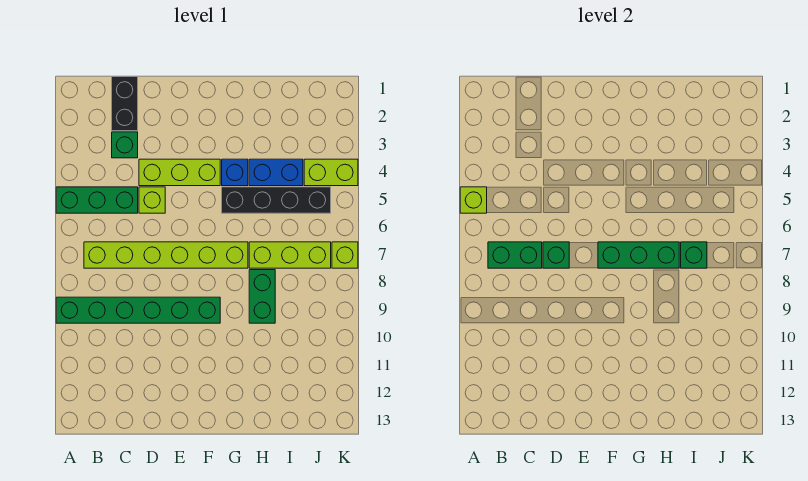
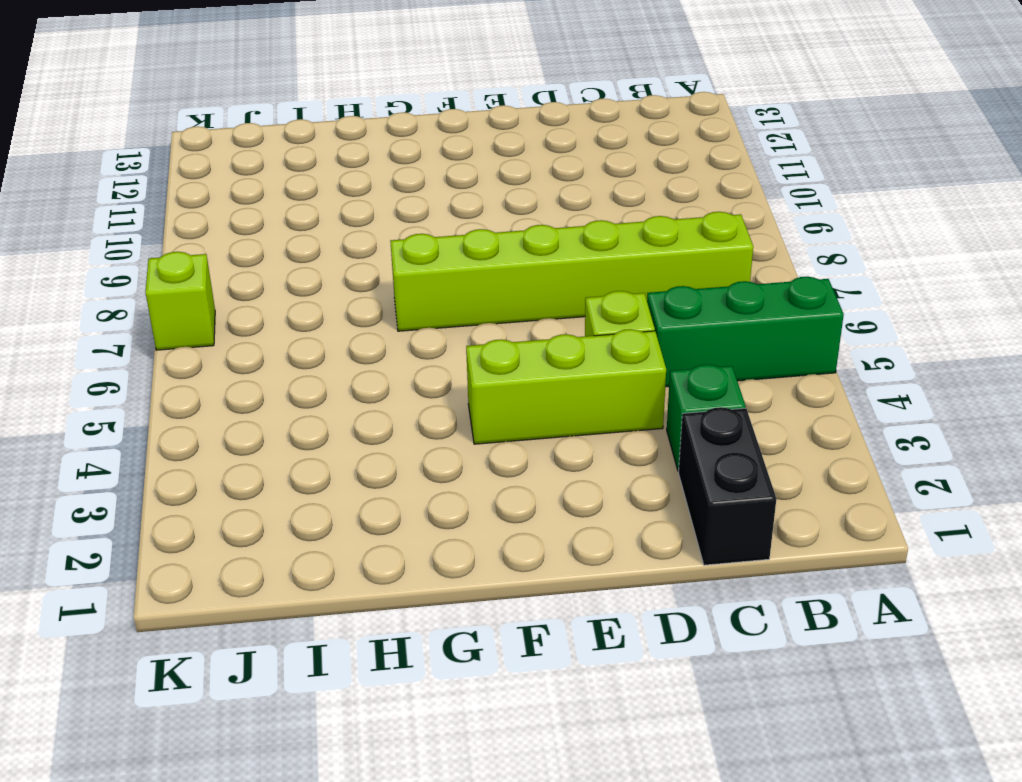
none -> green 1x6 brick [56,297,220,323]
none -> blue 1x1 brick [222,159,248,186]
none -> black 1x4 brick [222,187,331,213]

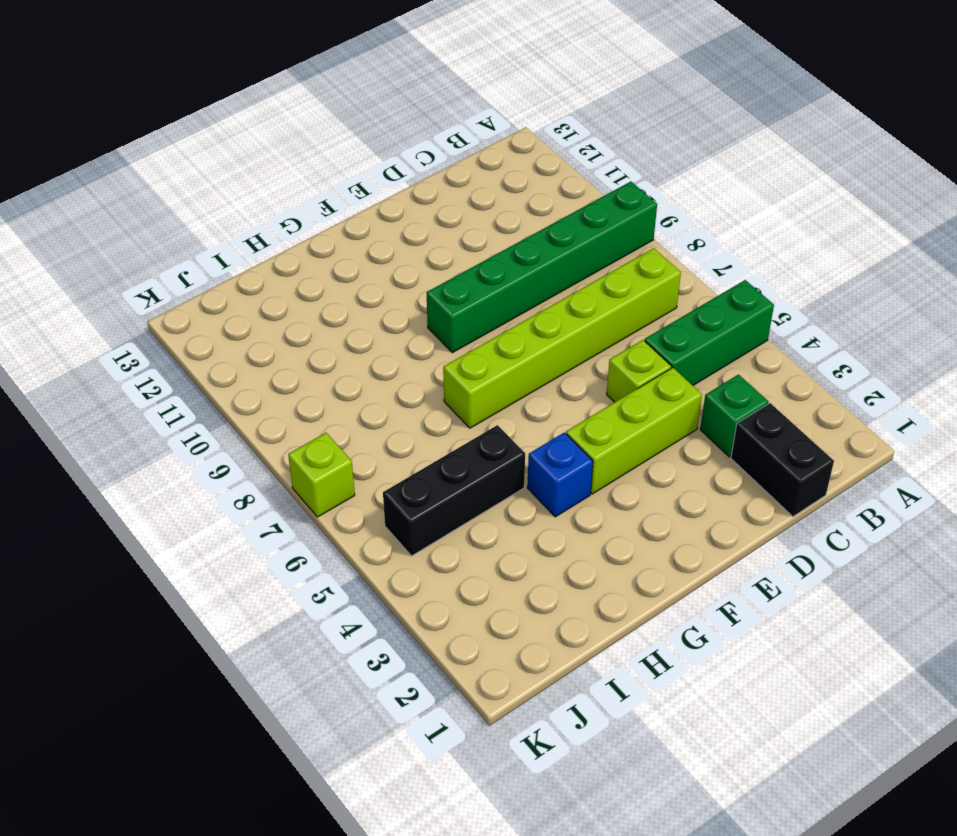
black 1x3 brick [383,425,525,556] -> black 1x4 brick [222,187,331,213]
none -> blue 1x2 brick [249,159,303,186]
none -> lime 1x3 brick [249,242,331,268]
none -> green 1x2 brick [249,270,275,323]

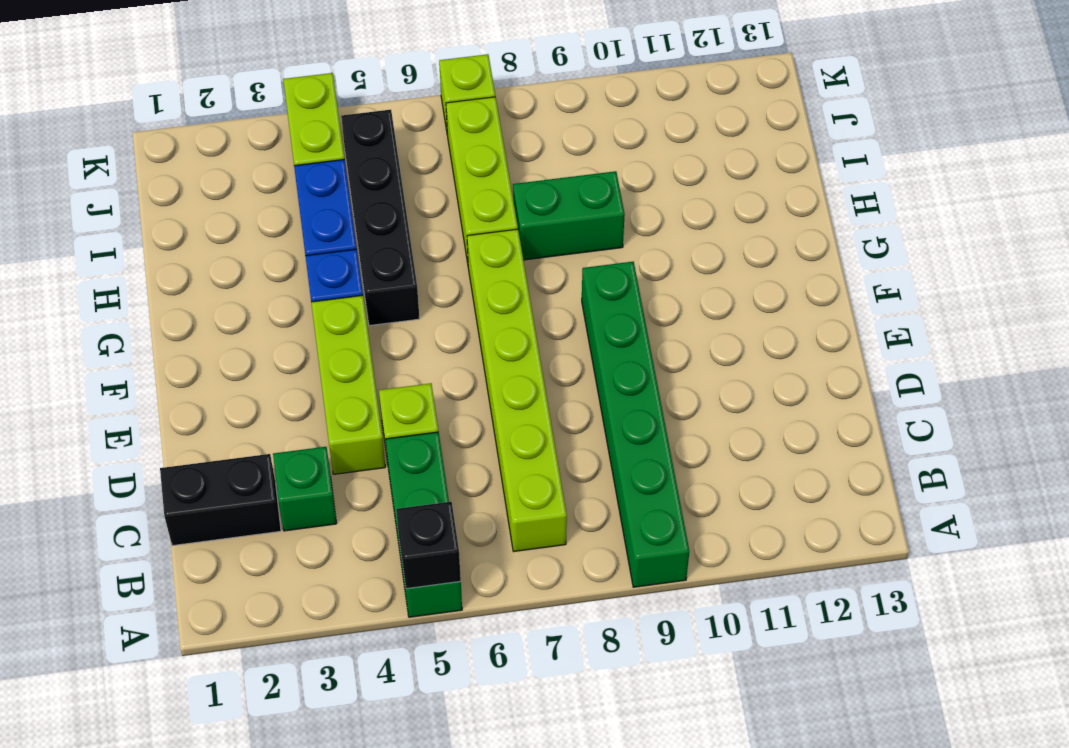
black 1x1 brick [396,502,461,589] -> lime 1x1 brick [460,187,487,213]
none -> green 1x2 brick [488,242,542,268]
none -> green 1x1 brick [543,242,569,268]
none -> green 1x3 brick [598,242,679,268]

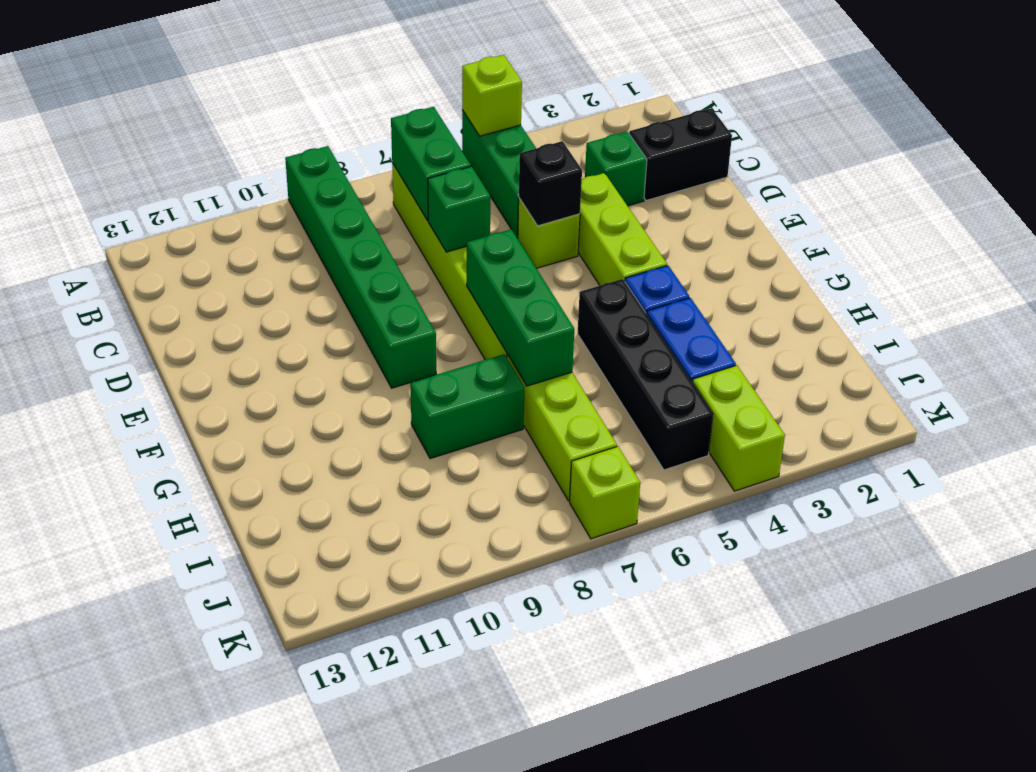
black 1x1 brick [519,141,582,226] -> none
none -> green 1x1 brick [681,242,707,268]

